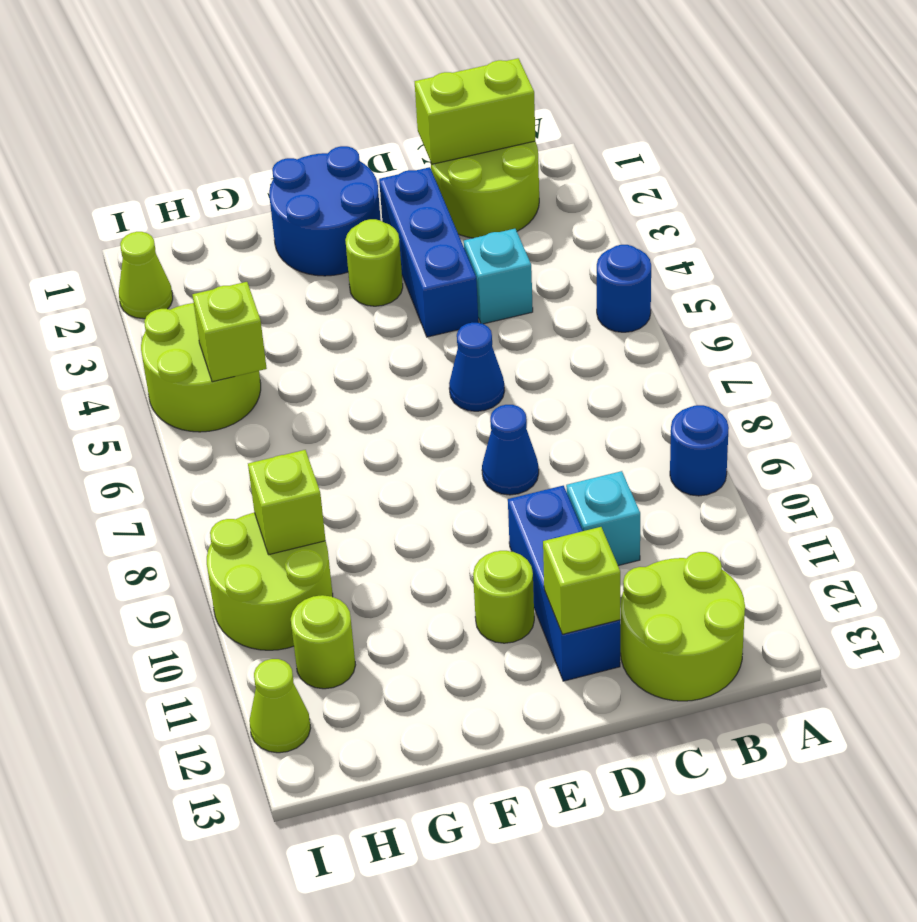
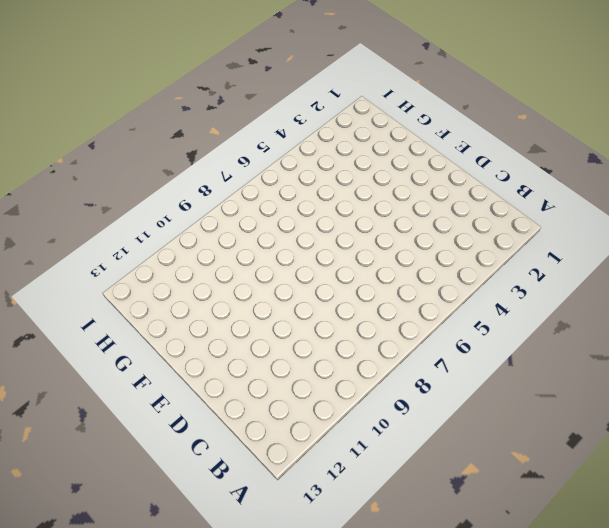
none -> blue 1x1 round brick [597,245,651,332]
none -> blue 1x1 round brick [670,405,729,496]
none -> lime 2x2 round brick [431,141,539,238]

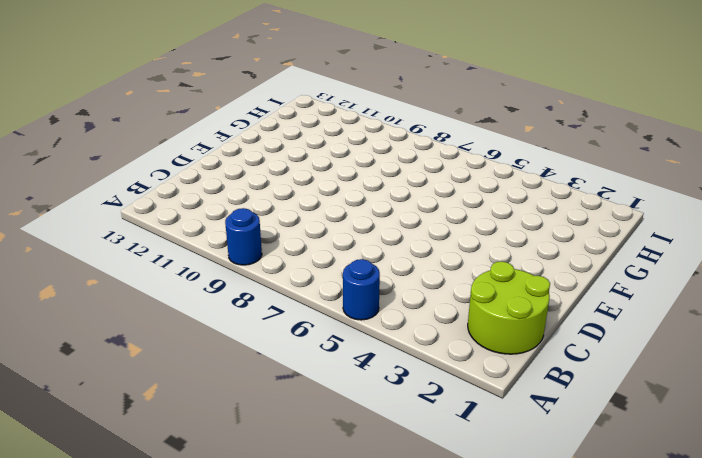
none -> lime 2x2 round brick [620,552,745,701]
none -> cyan 1x1 brick [464,229,533,324]
none -> cyan 1x1 brick [566,471,640,566]

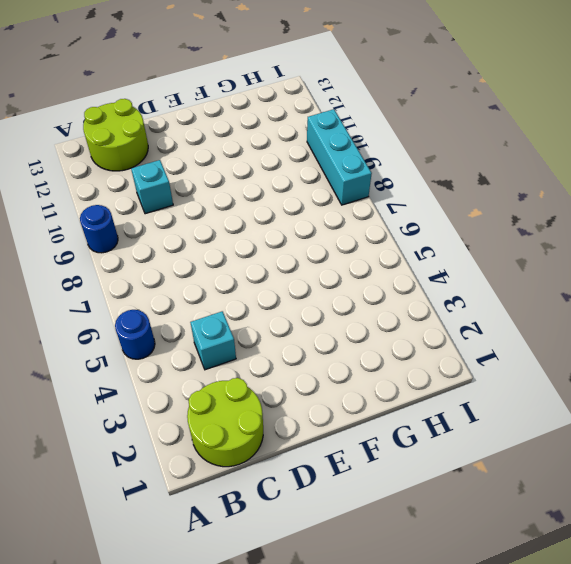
cyan 1x3 brick [307,109,372,205] -> lime 2x2 round brick [207,513,333,650]
none -> blue 1x3 brick [379,167,478,337]
none -> blue 1x1 cone [449,323,505,411]
none -> blue 1x1 cone [482,405,539,495]

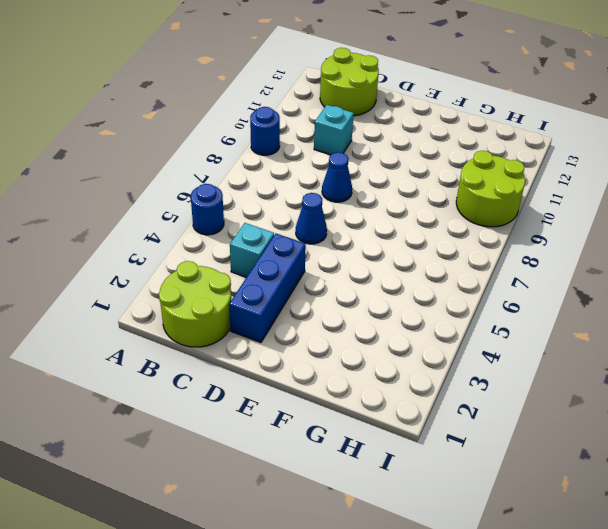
none -> blue 1x3 brick [508,486,620,681]
none -> blue 2x2 round brick [269,146,381,276]
none -> lime 1x1 round brick [345,219,403,306]

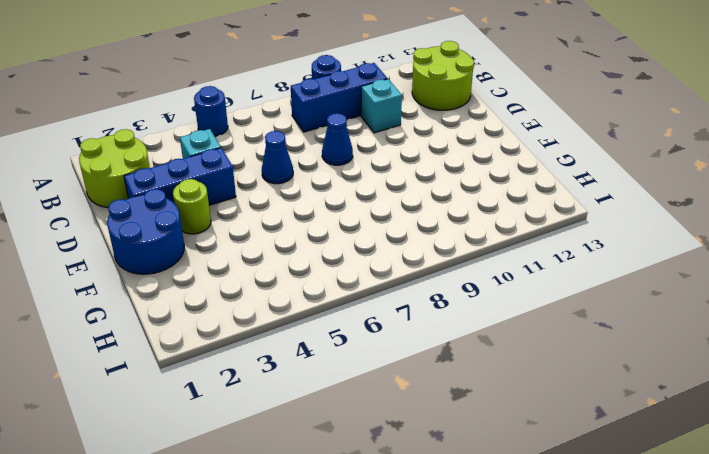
blue 1x3 brick [291,63,387,132] -> blue 1x3 brick moved to [508,486,620,681]
none -> lime 1x1 round brick [473,551,534,643]
none -> lime 2x2 round brick [141,303,261,432]
none -> lime 2x2 round brick [207,513,333,650]

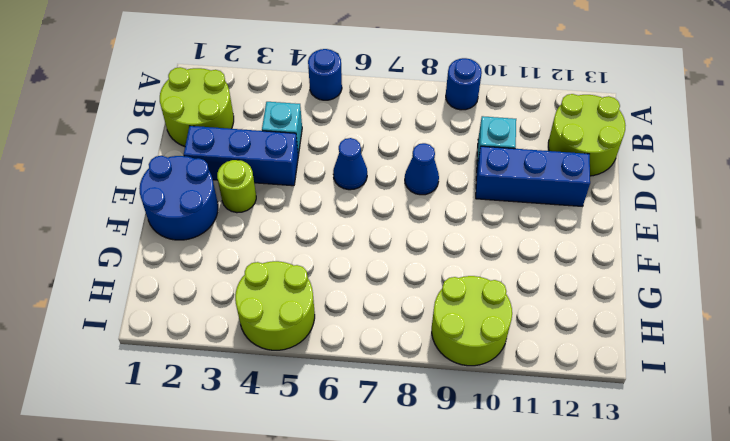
none -> lime 1x1 round brick [473,551,534,643]
none -> lime 1x1 round brick [291,595,355,689]
none -> lime 1x1 cone [119,232,173,319]

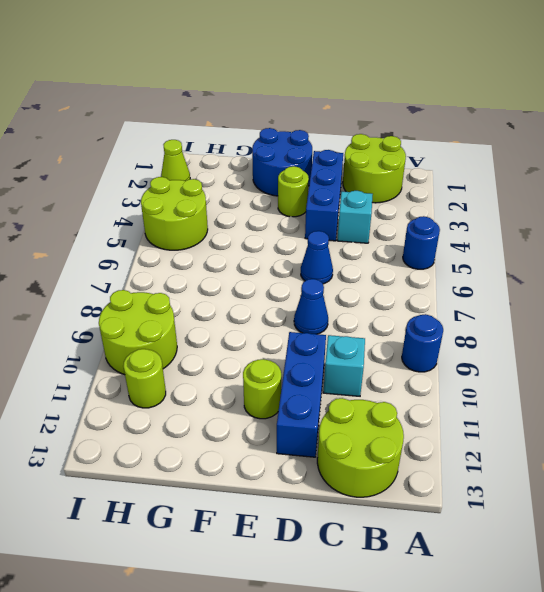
none -> lime 1x1 cone [249,659,311,753]
none -> lime 1x2 brick [415,58,535,164]
none -> lime 1x1 brick [543,527,620,634]

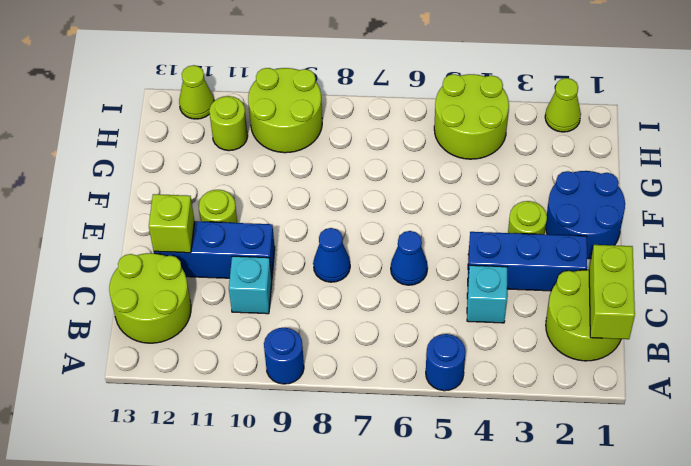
none -> lime 1x1 brick [192,282,267,382]
none -> lime 1x1 brick [248,450,326,555]

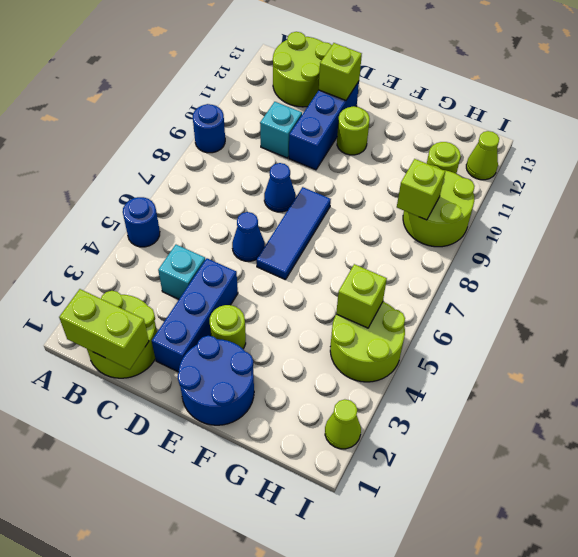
blue 1x3 tile [256,187,331,280] -> none

